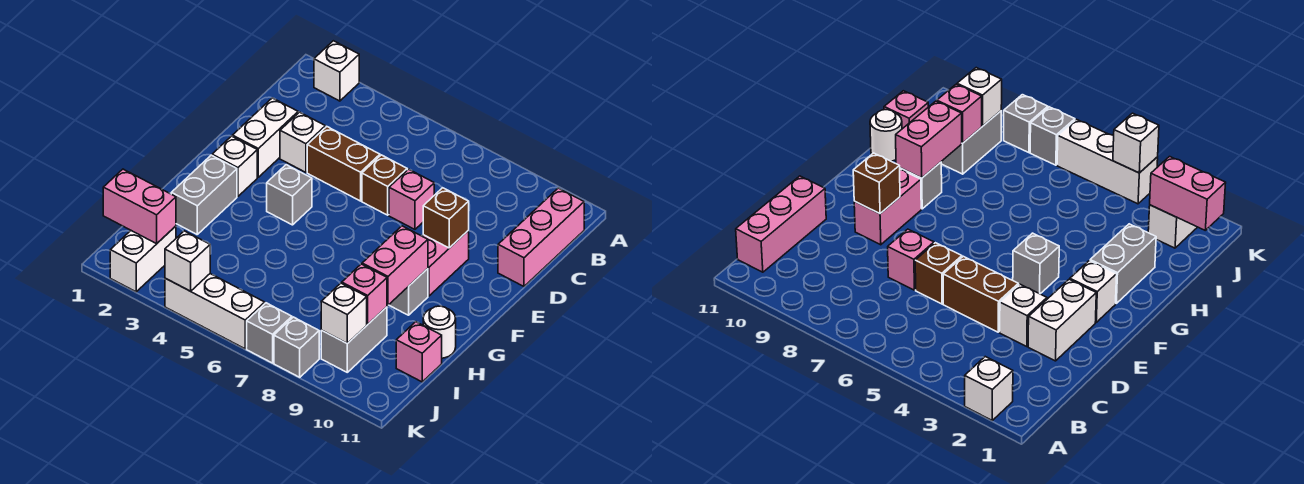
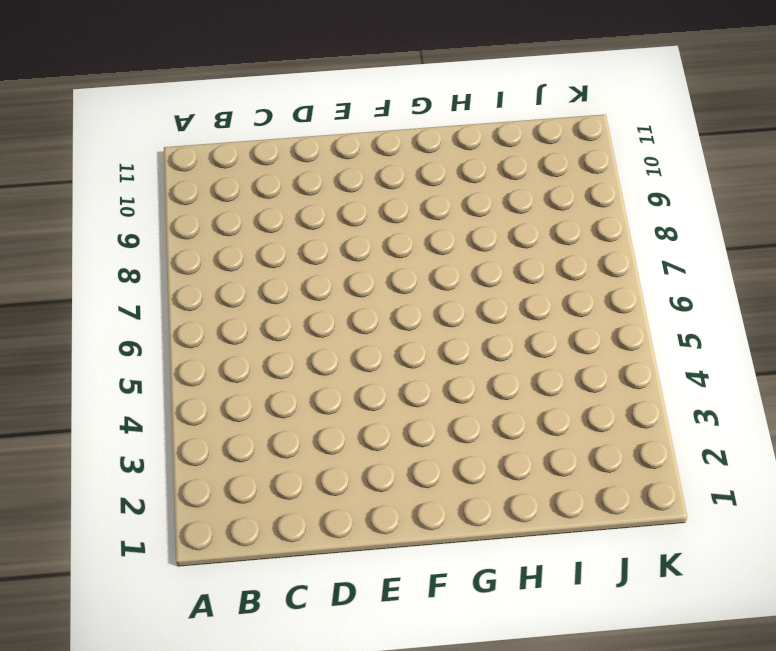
none -> white 1x1 brick [314,41,359,101]
none -> pink 1x3 brick [498,188,584,286]
none -> white 1x2 brick [233,98,298,177]

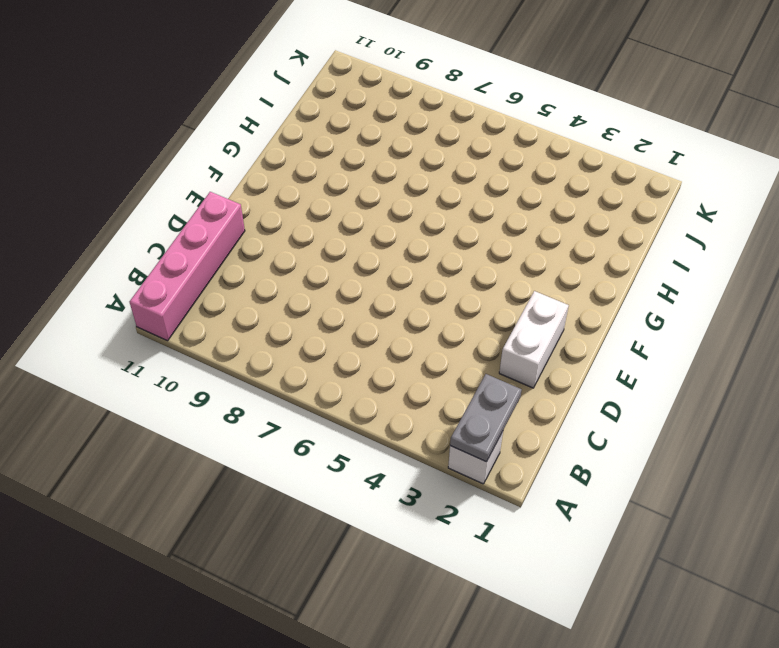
grey 1x2 plate [450,374,522,462] -> none
pink 1x4 brick [129,192,245,341] -> pink 1x3 brick [498,188,584,286]
none -> white 1x1 brick [280,112,325,172]
none -> brown 1x2 brick [307,127,380,201]
none -> brown 1x1 brick [362,155,407,215]

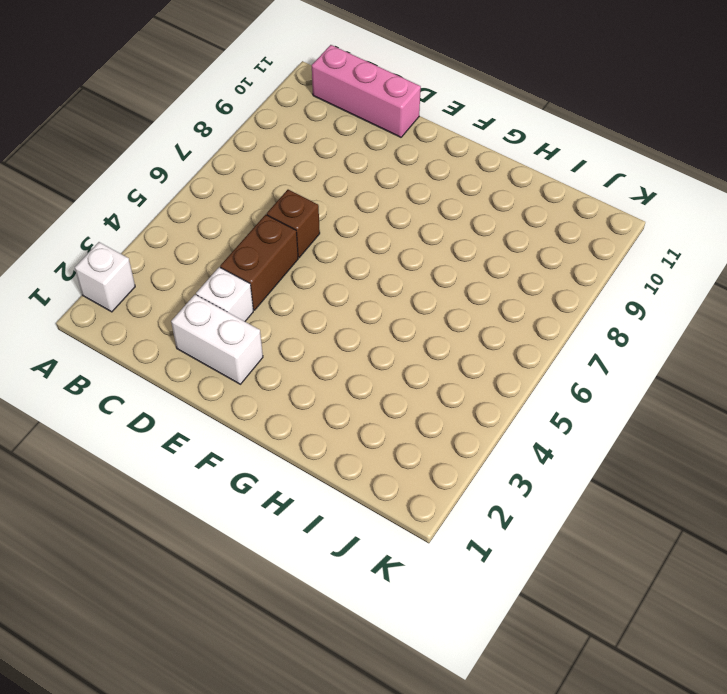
none -> pink 1x1 brick [389,169,434,229]
none -> pink 1x2 brick [422,230,469,296]
none -> white 1x1 brick [212,136,257,196]

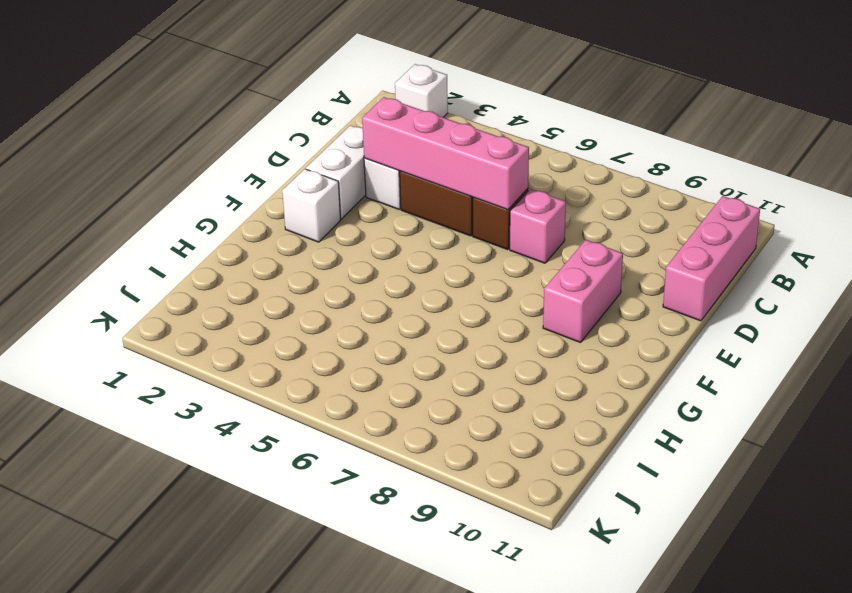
pink 1x4 brick [362,97,529,210] -> none
none -> grey 1x1 brick [267,165,312,225]
none -> grey 1x2 brick [171,155,237,234]
none -> grey 1x1 brick [389,269,428,315]

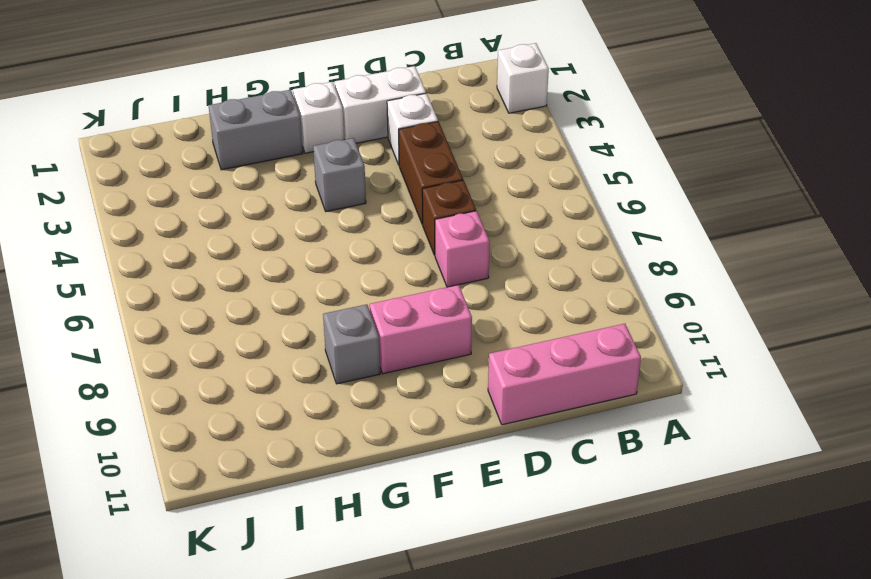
none -> white 1x1 round brick [423,306,456,358]
none -> grey 1x2 brick [321,307,387,372]
none -> pink 1x1 brick [396,322,442,382]

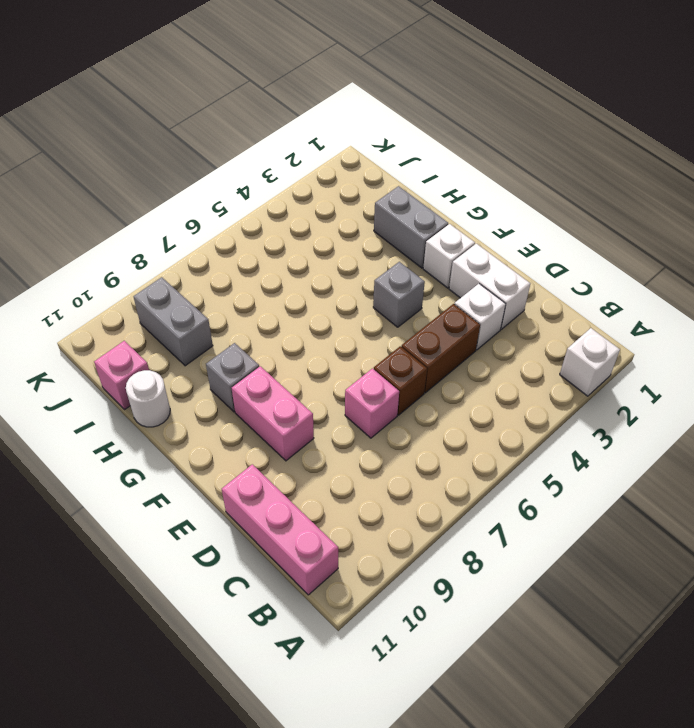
none -> white 1x2 brick [110,226,176,292]
none -> white 1x3 brick [165,274,265,349]
none -> grey 1x1 brick [247,303,292,363]

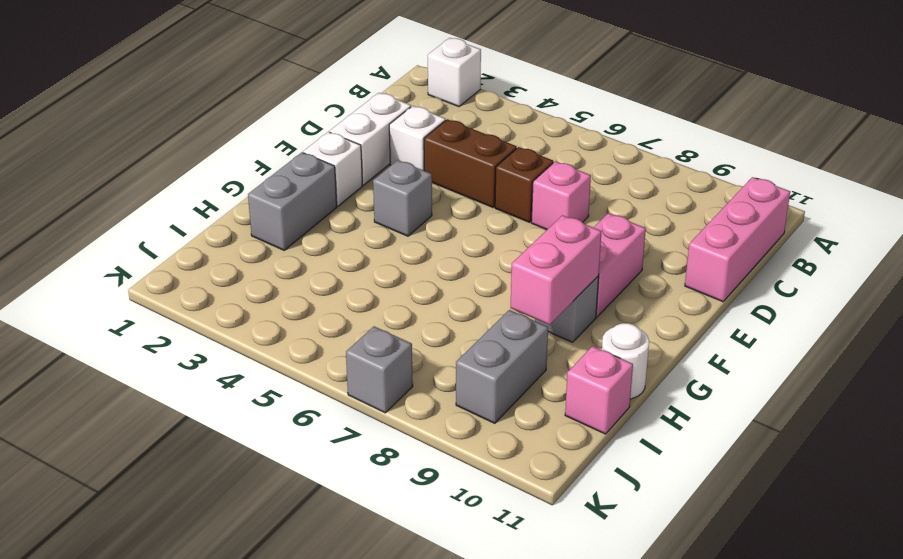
none -> white 1x2 brick [110,226,176,292]
none -> white 1x3 brick [165,274,265,349]
none -> grey 1x1 brick [274,317,319,377]

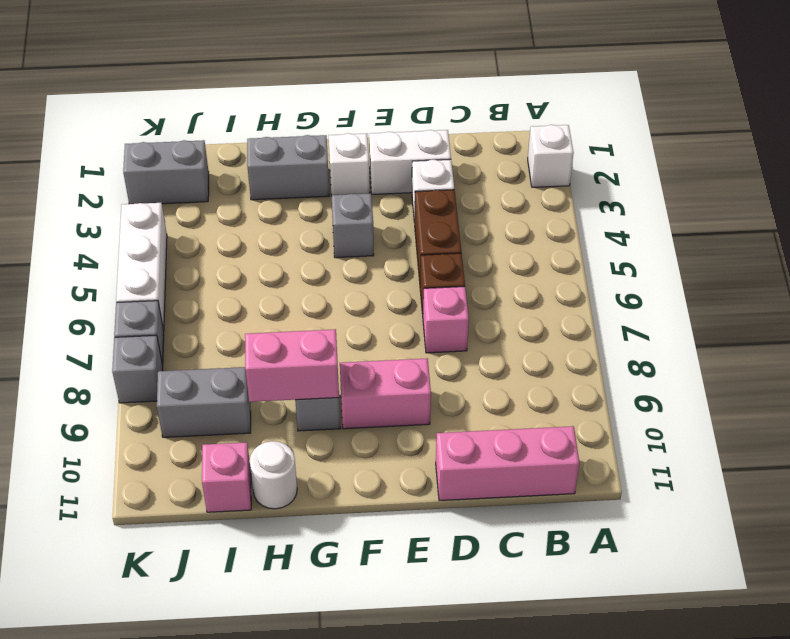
grey 1x2 brick [123,140,209,204] -> white 1x2 brick [110,226,176,292]
none -> brown 1x1 brick [423,188,469,248]
none -> pink 1x1 brick [342,264,387,324]
none -> pink 1x2 brick [103,169,176,244]

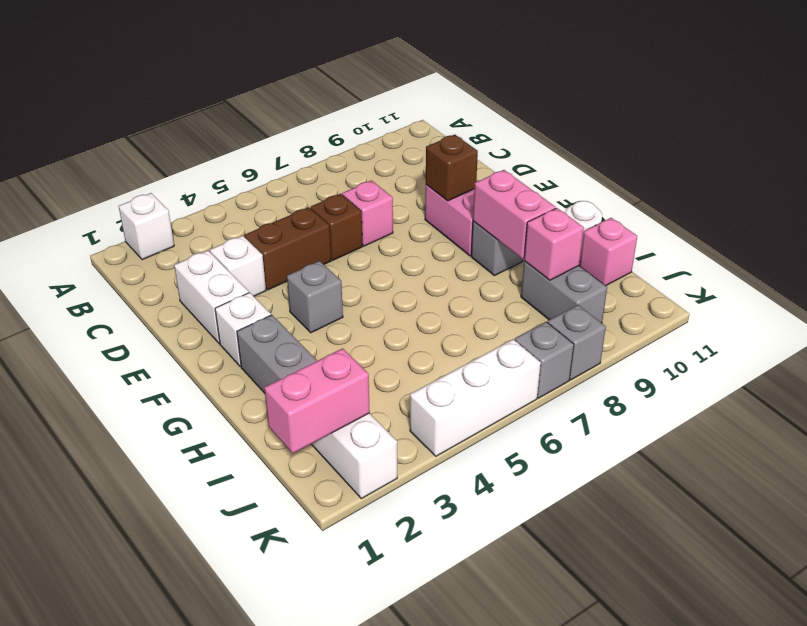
none -> pink 1x3 brick [498,188,584,286]
none -> white 1x1 brick [321,283,367,344]
none -> white 1x1 brick [165,231,210,291]

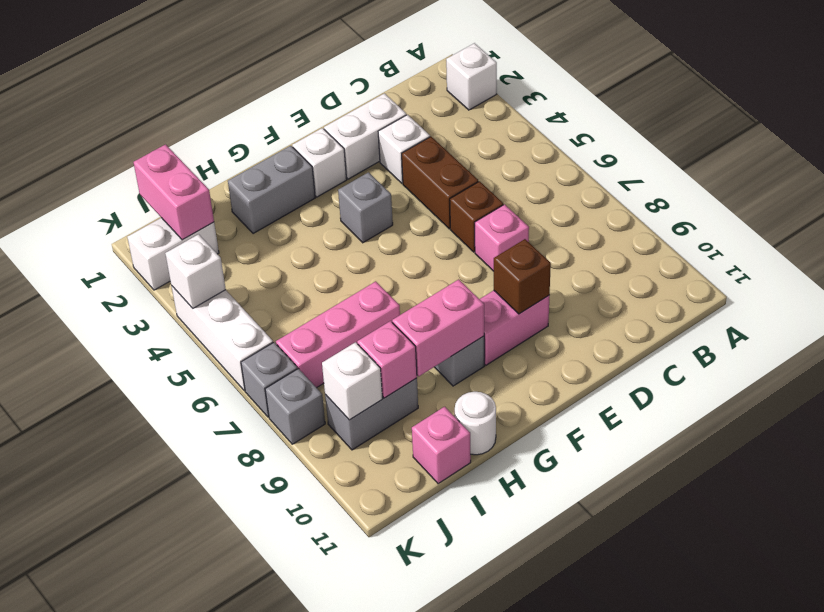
pink 1x3 brick [276,281,400,388] -> pink 1x3 brick moved to [498,188,584,286]

